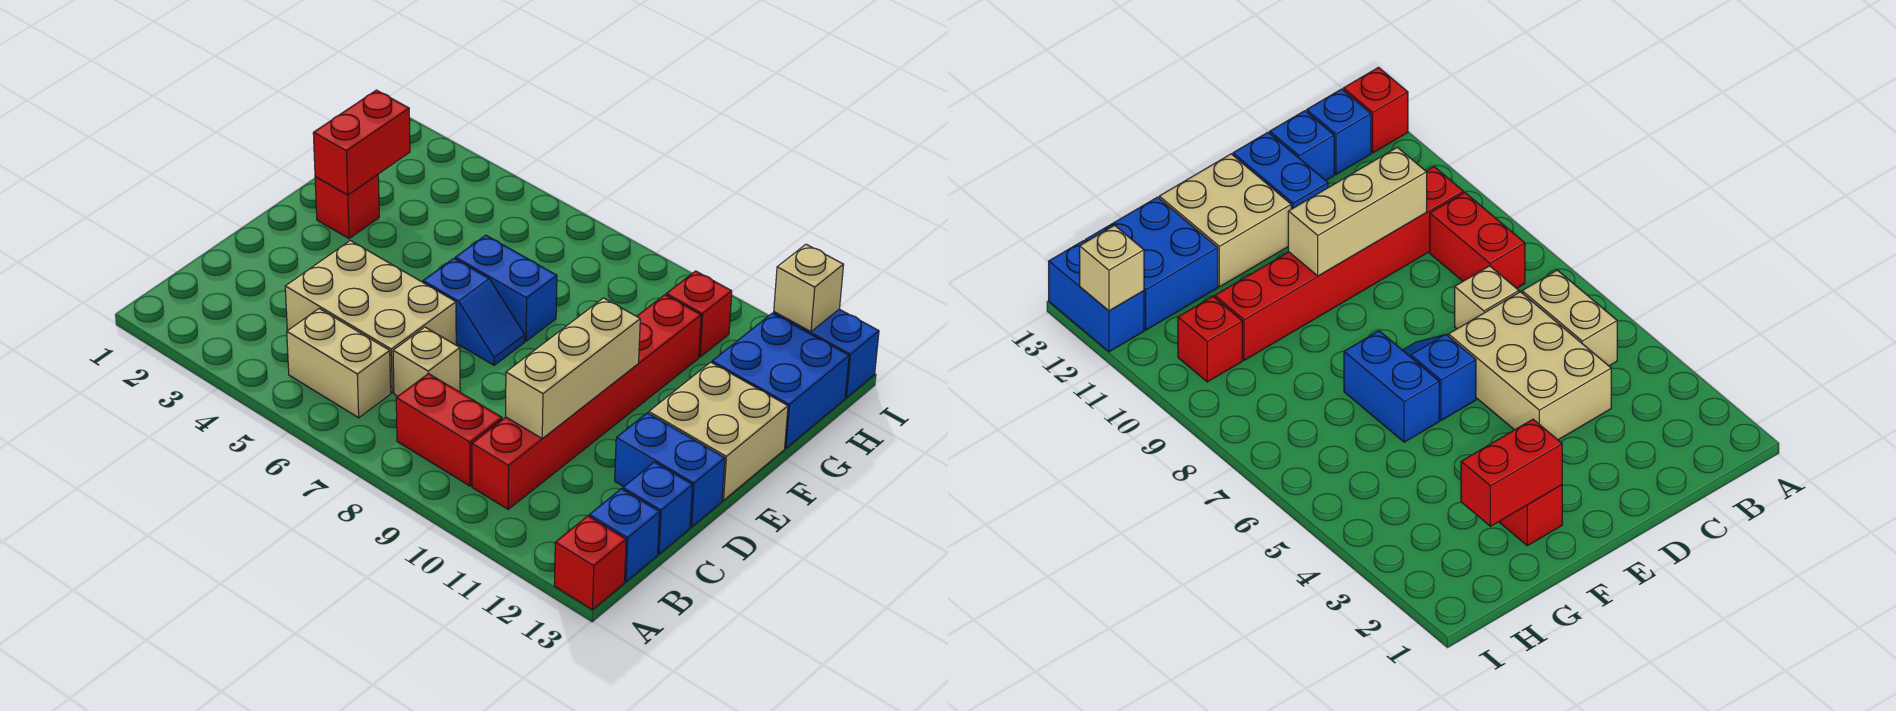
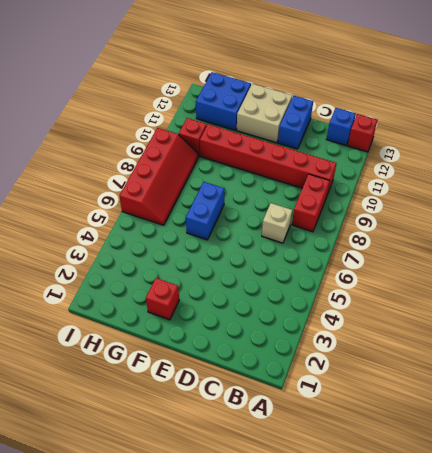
red 2x4 slope [119,128,199,225] -> none
none -> tan 1x2 brick [287,309,391,418]
none -> tan 2x3 brick [285,241,456,393]
none -> blue 1x1 brick [623,462,693,554]

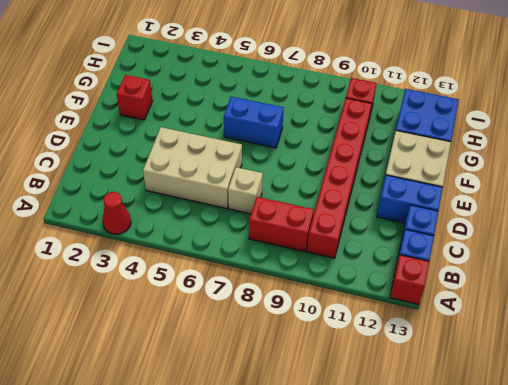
red 1x1 cone [102,192,131,234] -> none
none -> tan 1x2 brick [287,309,391,418]
none -> blue 1x2 slope [423,259,525,365]
none -> blue 1x2 brick [774,309,879,398]

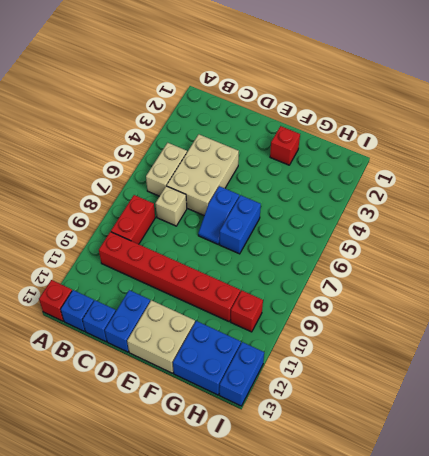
none -> tan 1x3 brick [506,298,640,439]
none -> red 1x2 brick [313,90,410,195]
none -> tan 1x1 brick [774,244,843,332]

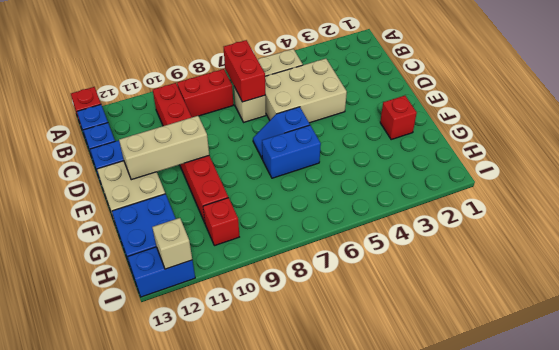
red 1x2 brick [224,40,265,102] -> red 1x2 brick moved to [313,90,410,195]
tan 1x3 brick [119,116,209,180] -> tan 1x3 brick turned to [506,298,640,439]

